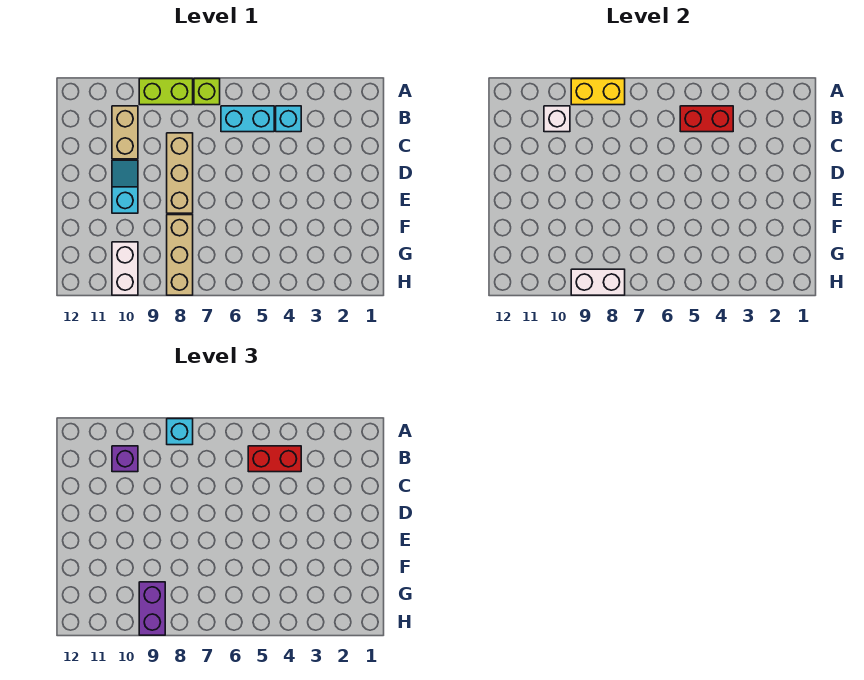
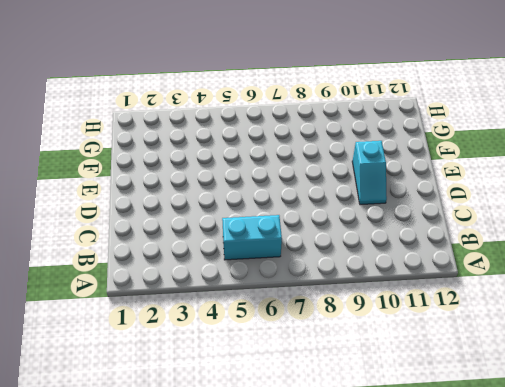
none -> lime 1x1 brick [194,79,220,105]
none -> lime 1x2 brick [139,79,193,105]
none -> cyan 1x1 brick [276,106,301,132]

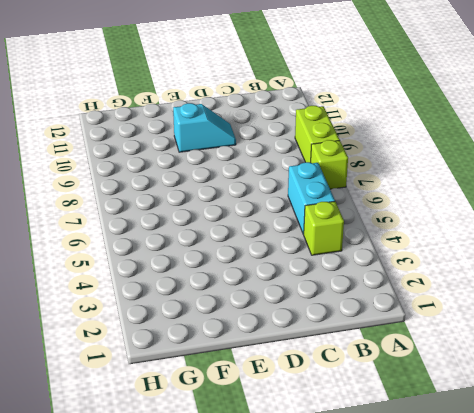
lime 1x1 brick [304,201,344,255] -> cyan 1x1 brick [276,106,301,132]
none -> tan 1x2 brick [112,106,138,159]
none -> tan 1x3 brick [167,133,193,213]
none -> tan 1x3 brick [167,215,193,295]

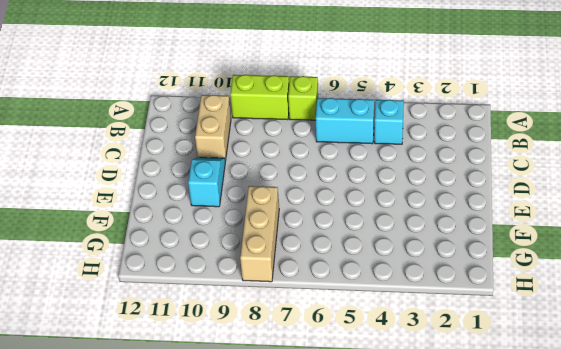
none -> tan 1x3 brick [167,133,193,213]
none -> white 1x2 brick [112,242,138,295]
none -> yellow 1x2 brick [571,79,625,105]

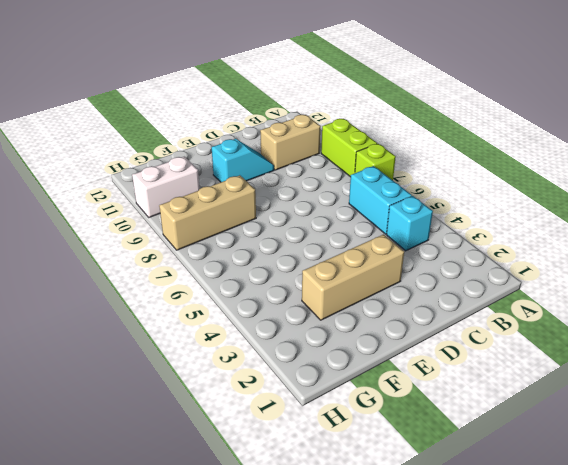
tan 1x3 brick [302,234,404,320] -> tan 1x3 brick moved to [167,133,193,213]
none -> yellow 1x2 brick [571,79,625,105]
none -> red 1x2 brick [680,106,733,132]
none -> white 1x1 brick [544,106,570,132]

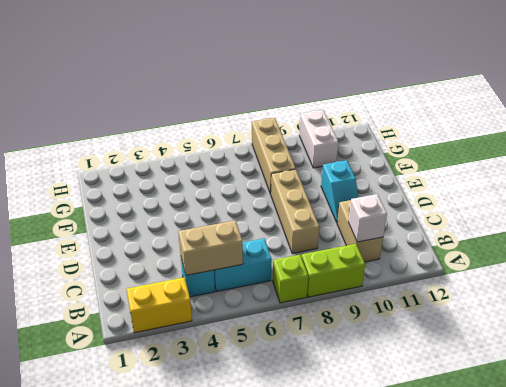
yellow 1x2 brick [126,277,192,333] -> yellow 1x2 brick moved to [571,79,625,105]
tan 1x2 brick [178,220,243,275] -> red 1x2 brick [680,106,733,132]
none -> white 1x2 brick [571,269,625,295]
none -> cyan 1x1 brick [167,419,193,445]
none -> red 1x2 brick [248,446,301,472]

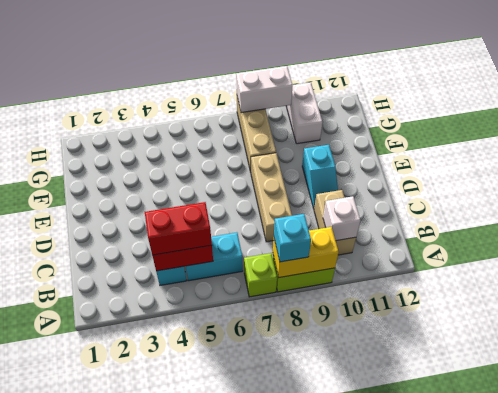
none -> purple 1x1 brick [112,446,138,472]
none -> purple 1x2 brick [139,582,165,635]

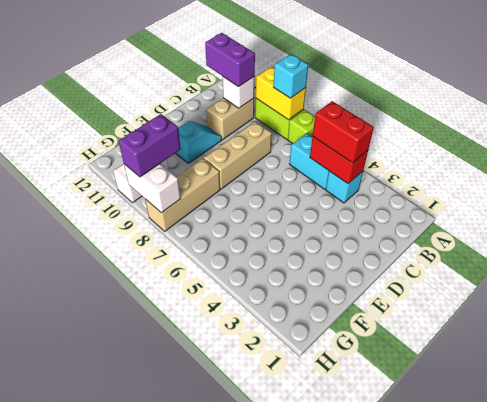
purple 1x2 brick [205,33,255,87] -> purple 1x1 brick [112,446,138,472]

